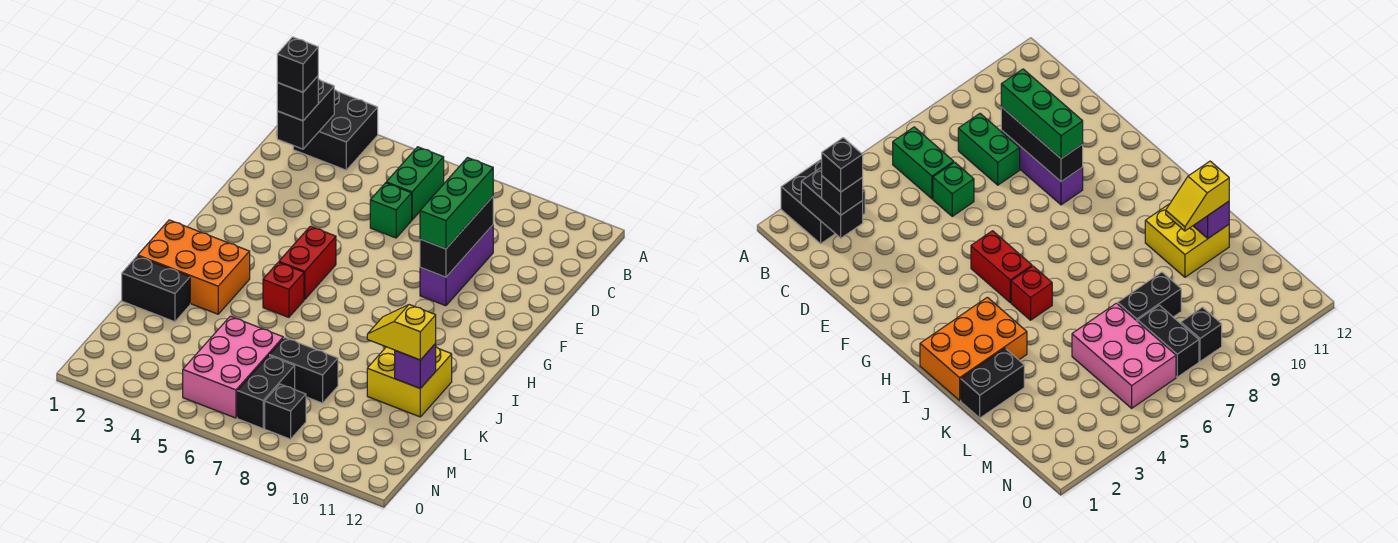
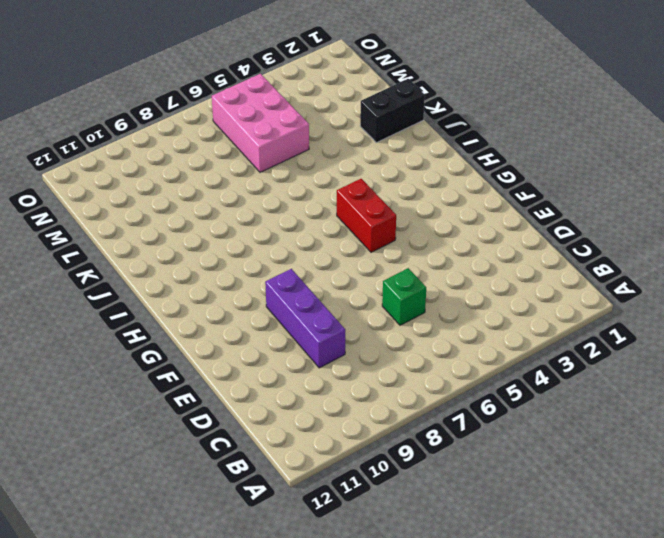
none -> black 2x2 brick [293,90,378,170]
none -> green 1x2 brick [386,147,444,220]
none -> green 1x2 brick [958,114,1020,185]

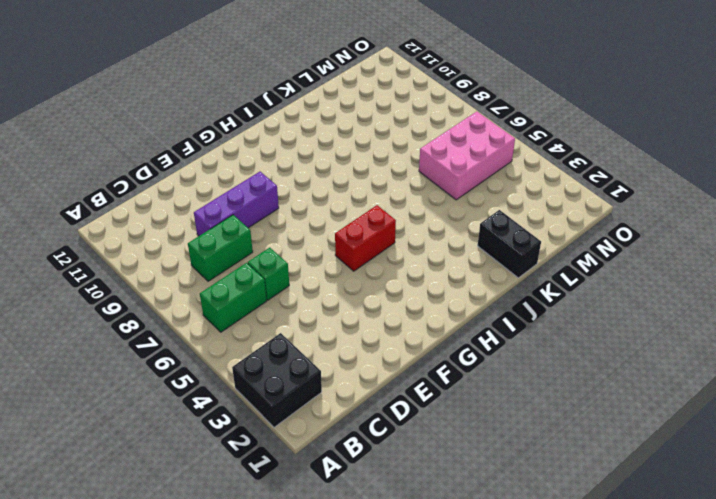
none -> orange 2x3 brick [138,220,250,314]
none -> red 1x1 brick [263,262,304,317]
none -> yellow 2x2 brick [367,347,452,417]

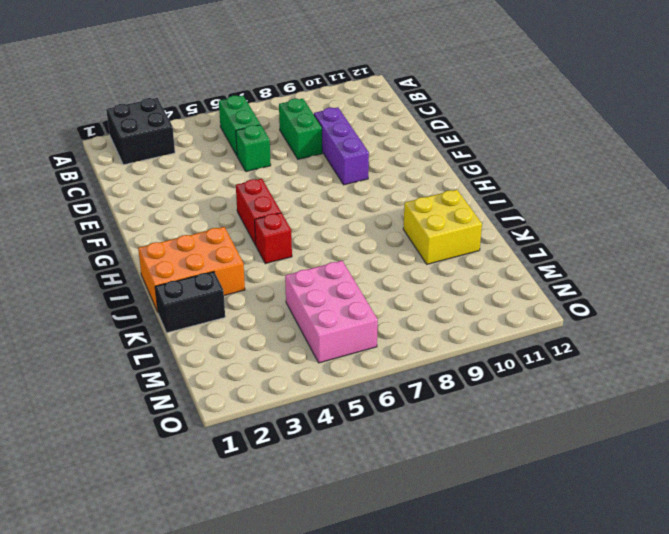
none -> black 1x2 brick [269,338,338,403]
none -> black 1x2 brick [237,356,295,429]
none -> black 1x1 brick [265,384,306,439]

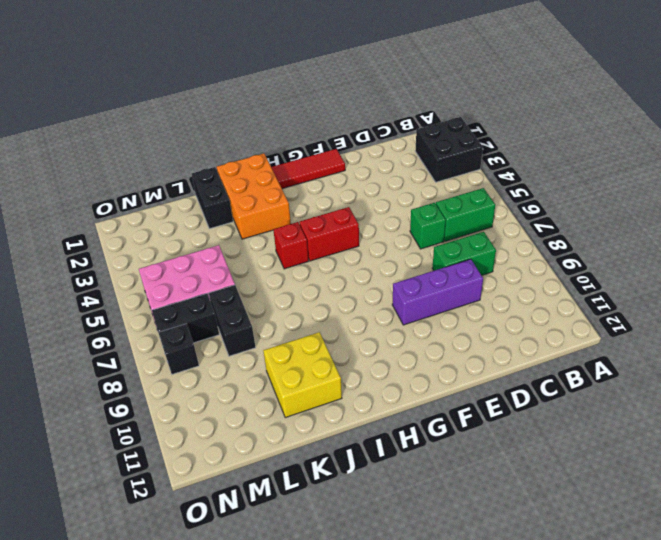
red 1x3 tile [271,149,345,189] -> none
none -> black 1x2 brick [277,79,334,149]
none -> black 1x3 brick [420,197,493,277]
none -> purple 1x1 brick [395,344,436,389]

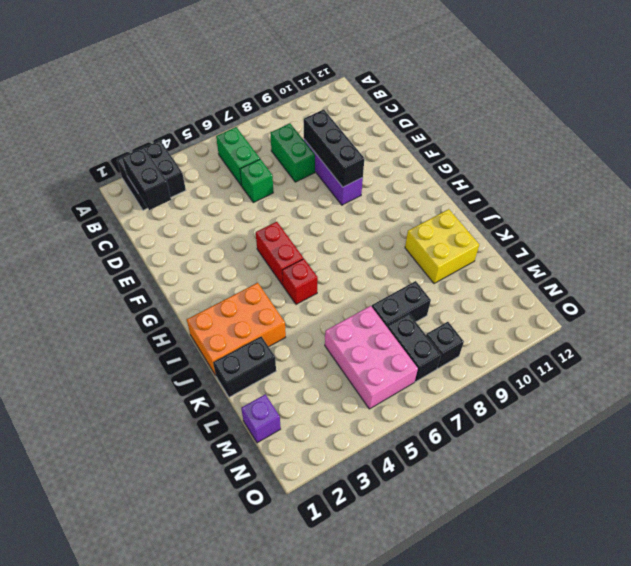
purple 1x1 brick [241,394,281,443] -> purple 1x1 brick moved to [395,344,436,389]
none -> black 1x1 brick [277,76,318,121]
none -> green 1x3 brick [420,158,493,249]
none -> yellow 1x2 slope [367,305,436,360]

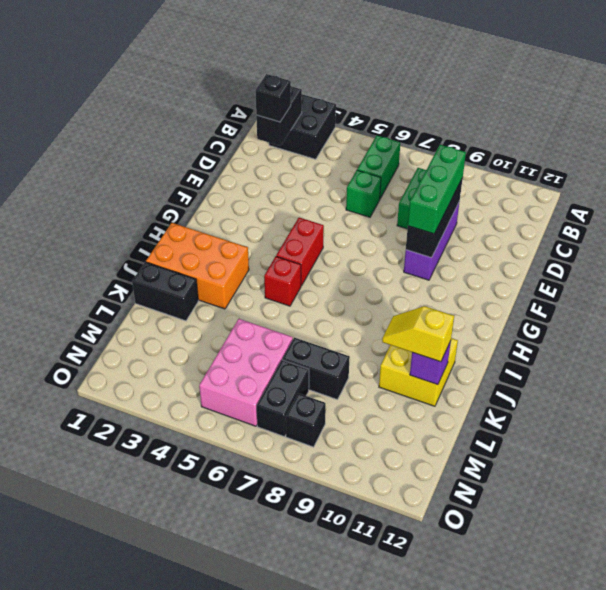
none -> black 1x1 brick [277,37,318,92]

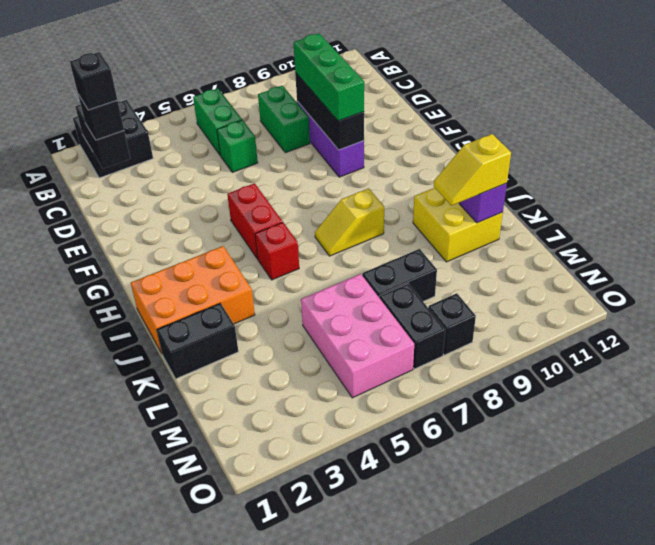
yellow 1x2 slope [315,188,384,256] -> none

